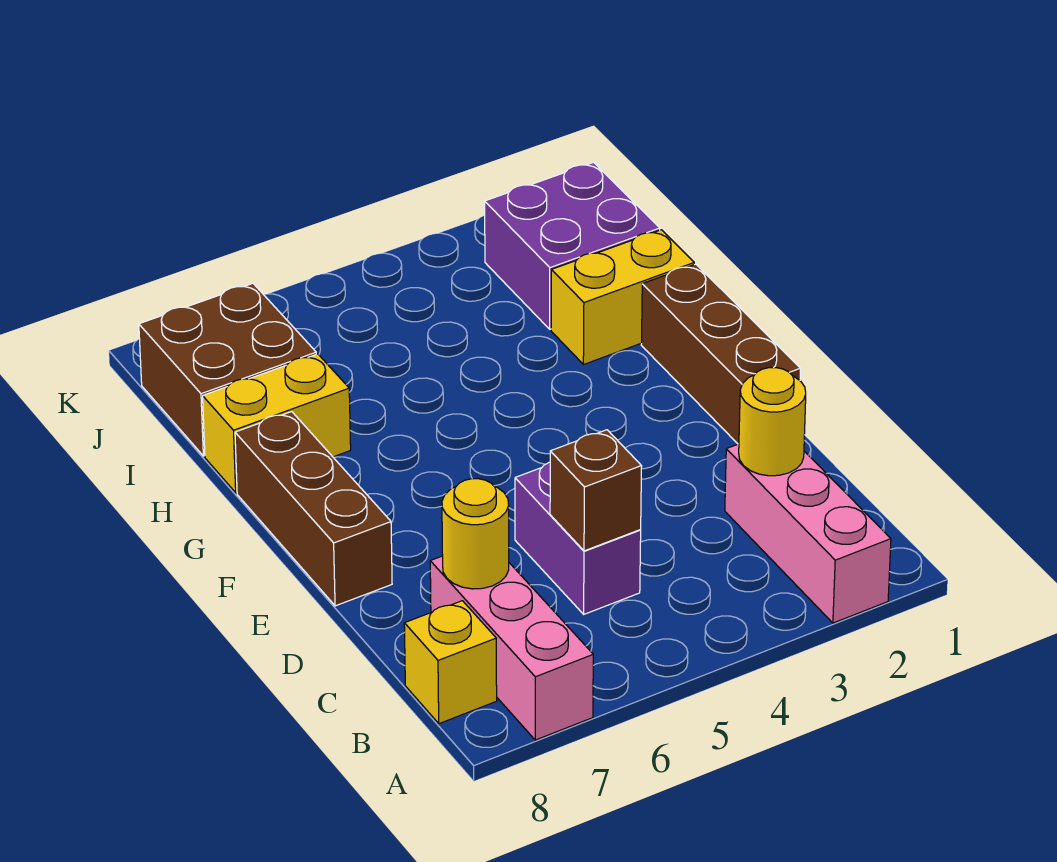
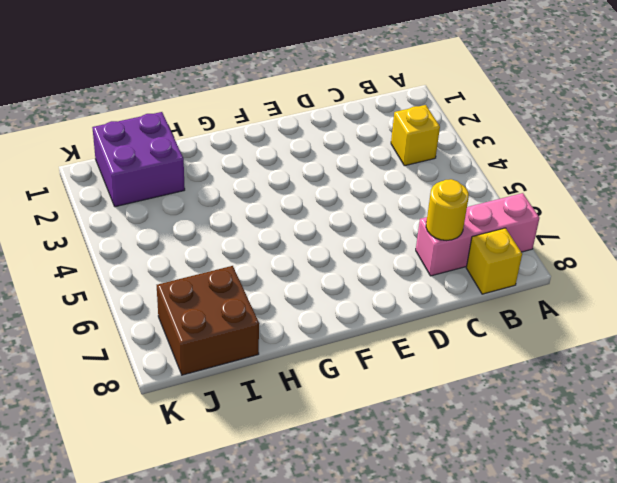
yellow 1x1 brick [391,105,440,166] -> none
none -> pink 1x3 brick [725,444,891,623]
none -> purple 1x2 brick [515,462,641,614]
none -> brown 1x3 brick [641,264,801,444]

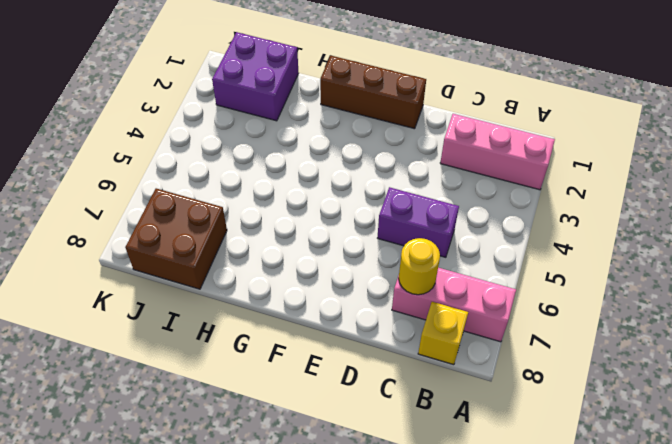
none -> brown 1x3 brick [235,412,392,606]
none -> yellow 1x2 brick [551,230,694,365]
none -> yellow 1x2 brick [203,354,351,493]

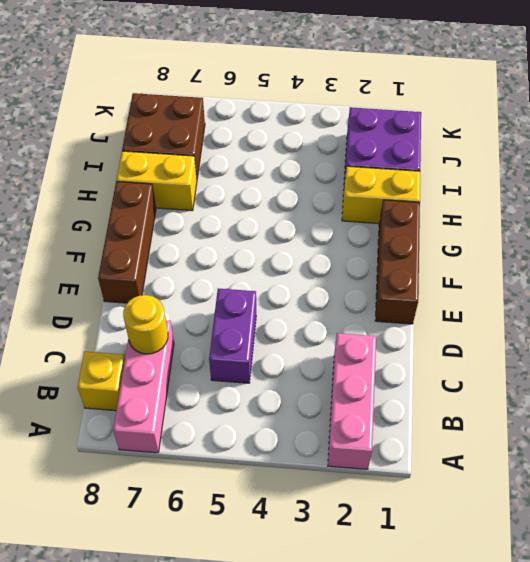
none -> yellow 1x1 round brick [739,368,806,476]
none -> brown 1x1 brick [550,430,642,551]

